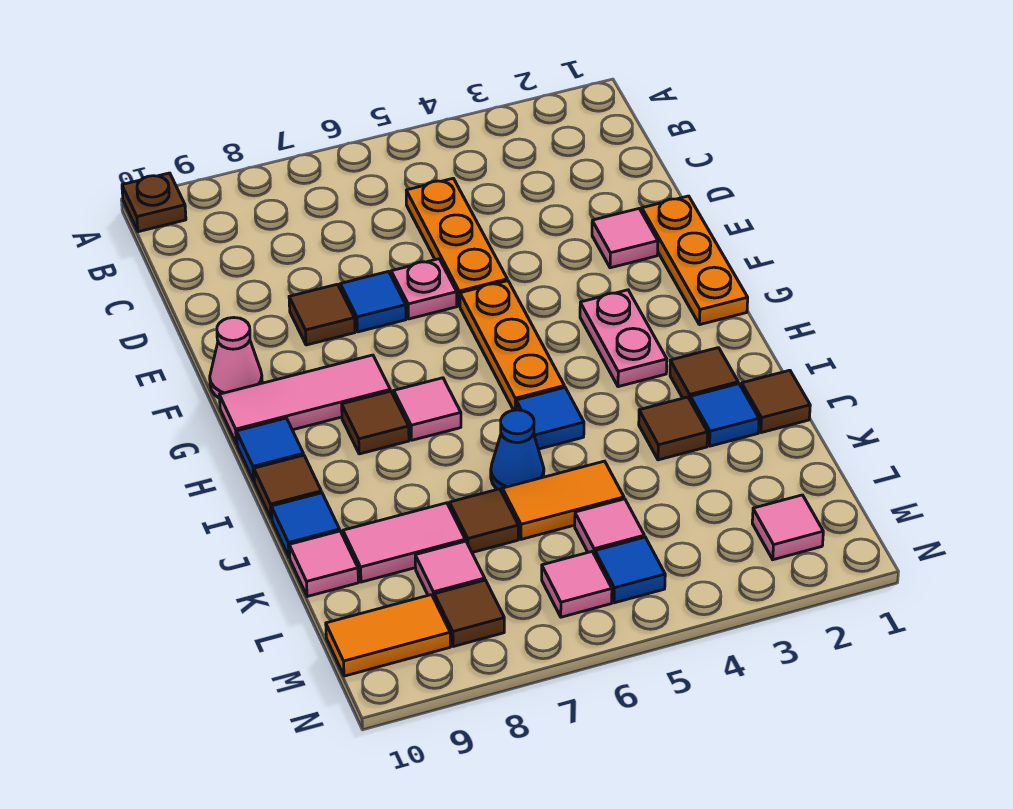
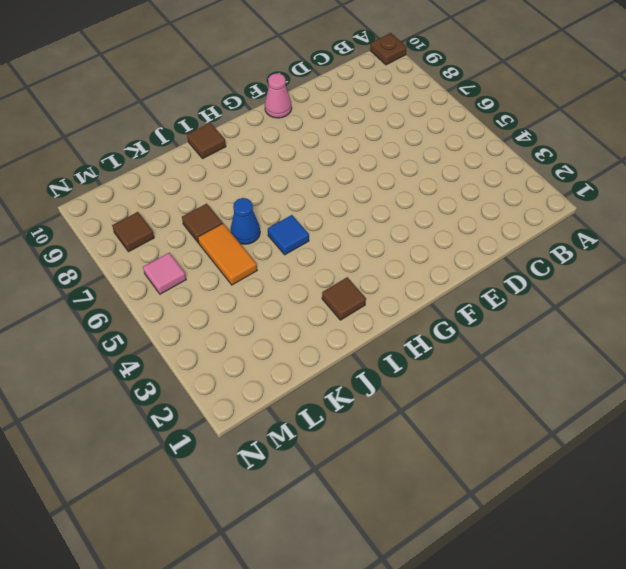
none -> orange 1x3 plate [406,178,507,306]
none -> orange 1x3 plate [642,196,748,325]
none -> pink 1x1 tile [592,209,658,268]
none -> pink 1x1 plate [391,259,457,319]

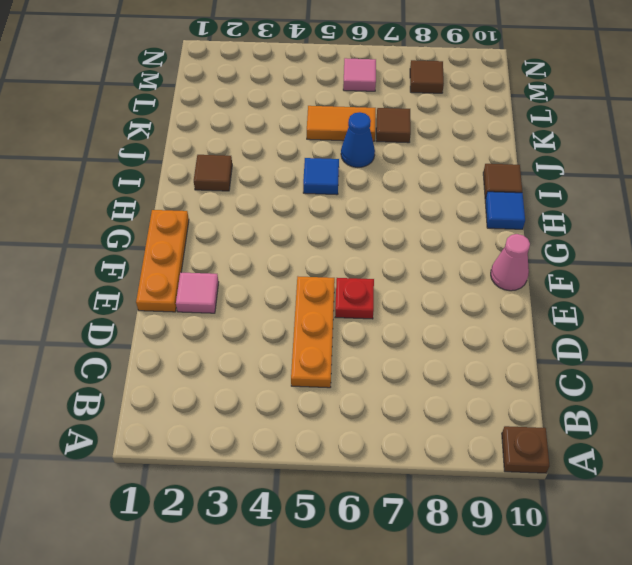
red 1x1 plate [335,278,374,319] -> pink 1x1 plate [391,259,457,319]
none -> blue 1x1 tile [340,272,406,332]
none -> brown 1x1 tile [289,284,355,345]
none -> orange 1x3 plate [460,281,564,410]
none -> pink 1x2 plate [580,290,667,387]

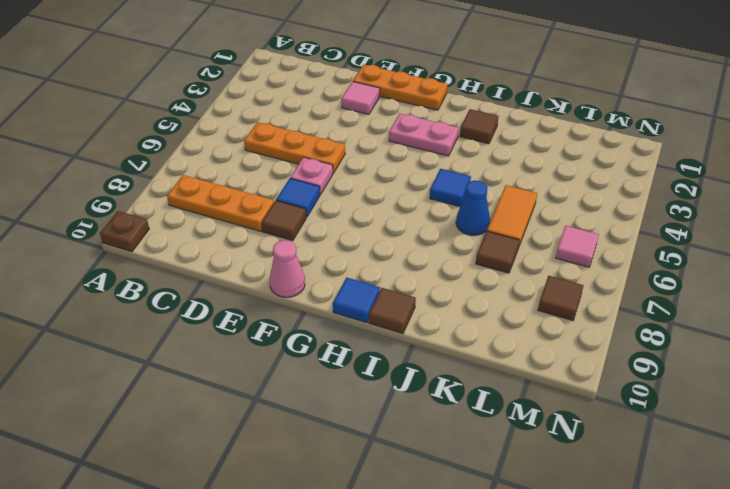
orange 1x3 plate [167,175,274,231] -> orange 1x3 plate moved to [460,281,564,410]
none -> pink 1x3 tile [219,355,390,444]
none -> pink 1x1 tile [394,378,461,440]
none -> brown 1x1 tile [342,391,409,454]
none -> brown 1x1 tile [742,370,810,433]

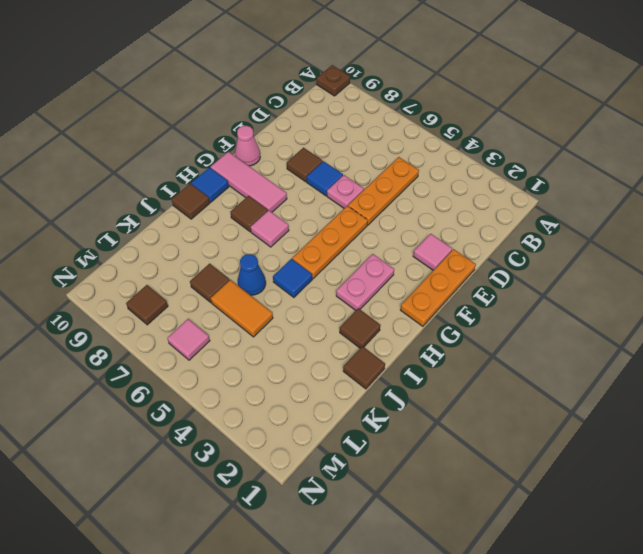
none -> blue 1x1 tile [690,384,759,446]
none -> brown 1x1 tile [639,397,708,460]
none -> blue 1x1 tile [271,493,340,558]
none -> pink 1x2 tile [343,503,465,582]

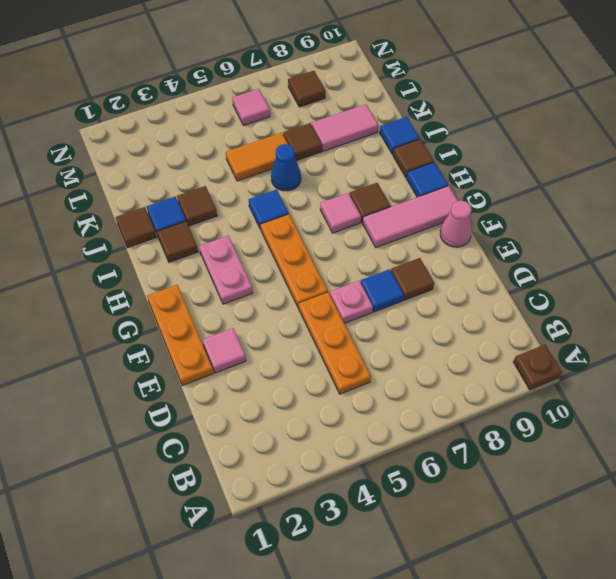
none -> pink 1x1 tile [289,531,358,597]
none -> pink 1x1 tile [575,499,644,555]
none -> pink 1x1 tile [415,541,485,598]
none -> pink 1x1 tile [752,495,823,560]

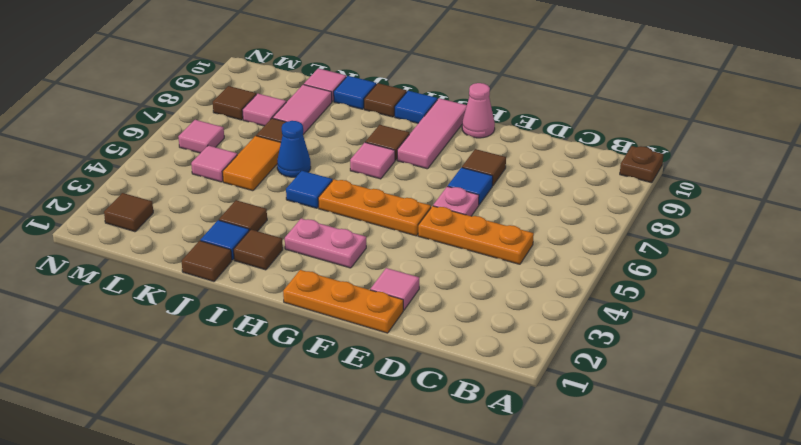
brown 1x1 tile [104,193,153,232] -> pink 1x1 tile [752,495,823,560]
none -> blue 1x1 tile [595,537,665,603]
none -> orange 1x2 tile [326,595,450,676]

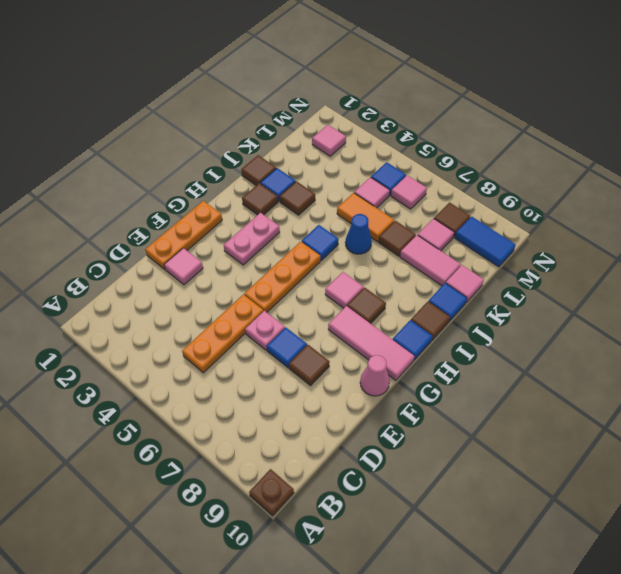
blue 1x2 tile [455,217,516,267] -> orange 1x2 tile [326,595,450,676]

